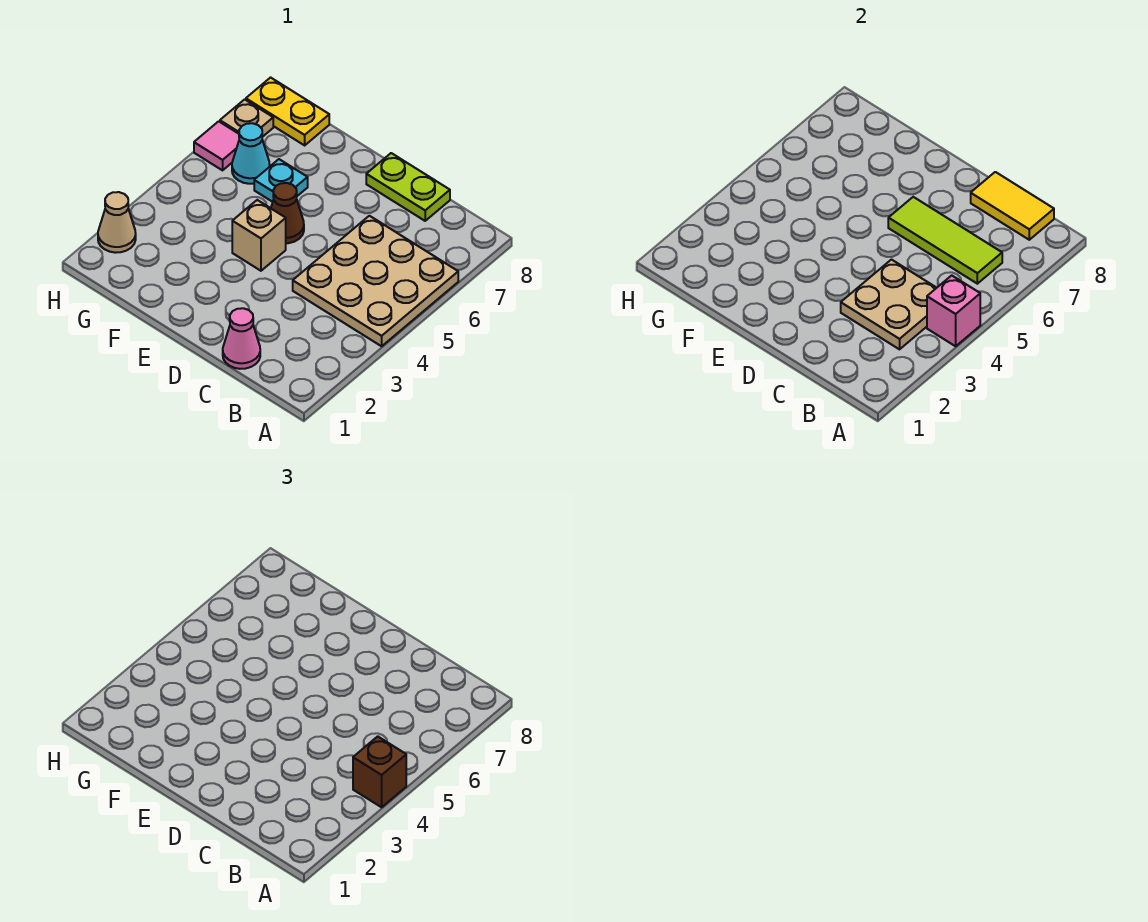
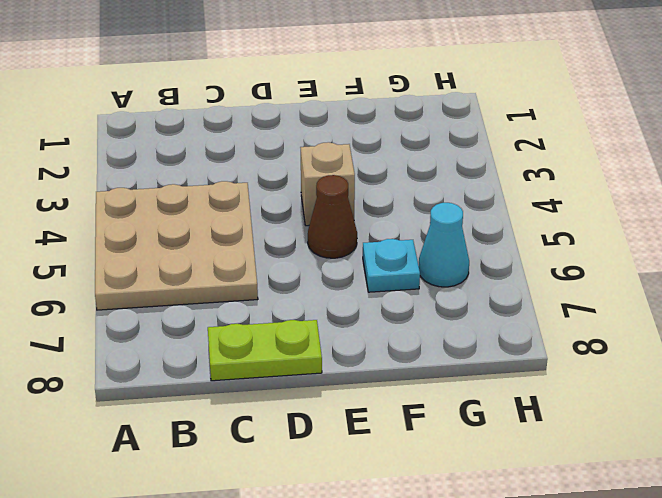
none -> pink 1x1 cone [223,308,260,369]
none -> yellow 1x2 plate [246,78,329,145]
none -> tan 1x1 cone [98,192,136,253]

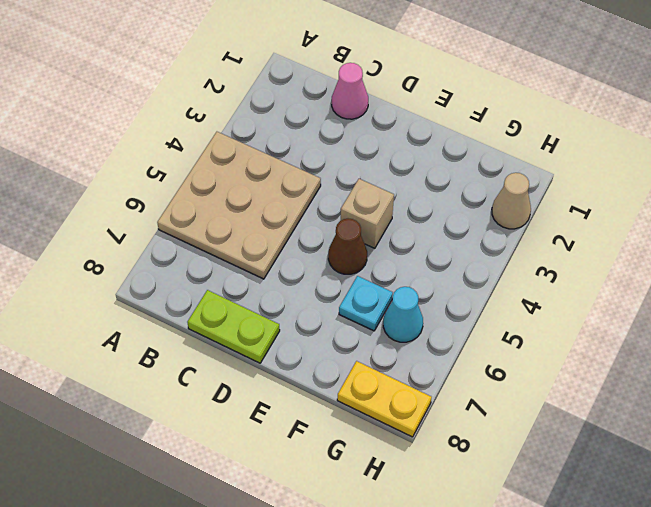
none -> pink 1x1 tile [194,121,239,170]
none -> tan 1x1 plate [220,99,273,137]
none -> pink 1x1 brick [927,275,980,346]

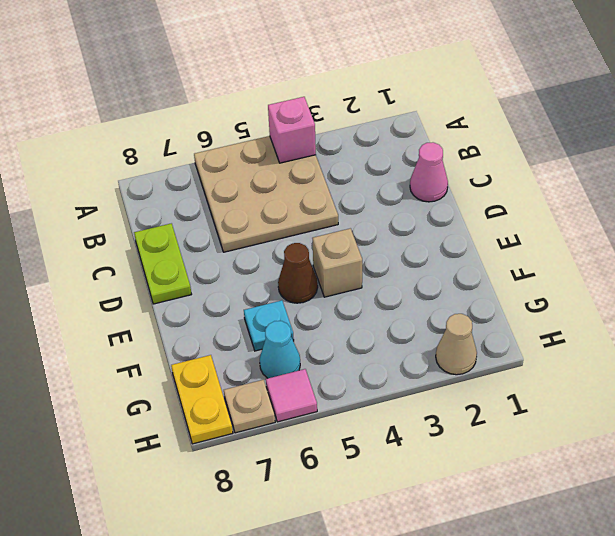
none -> tan 2x2 plate [841,260,936,349]
none -> lime 1x3 tile [888,197,1002,284]
none -> yellow 1x2 tile [971,172,1054,240]

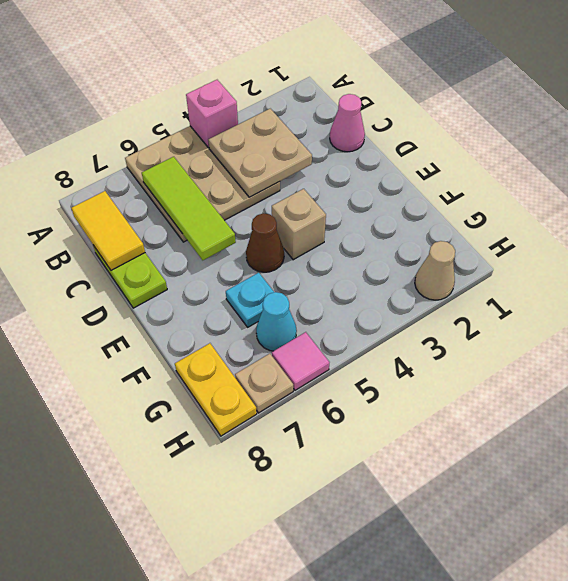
none -> brown 1x1 brick [353,736,406,807]

